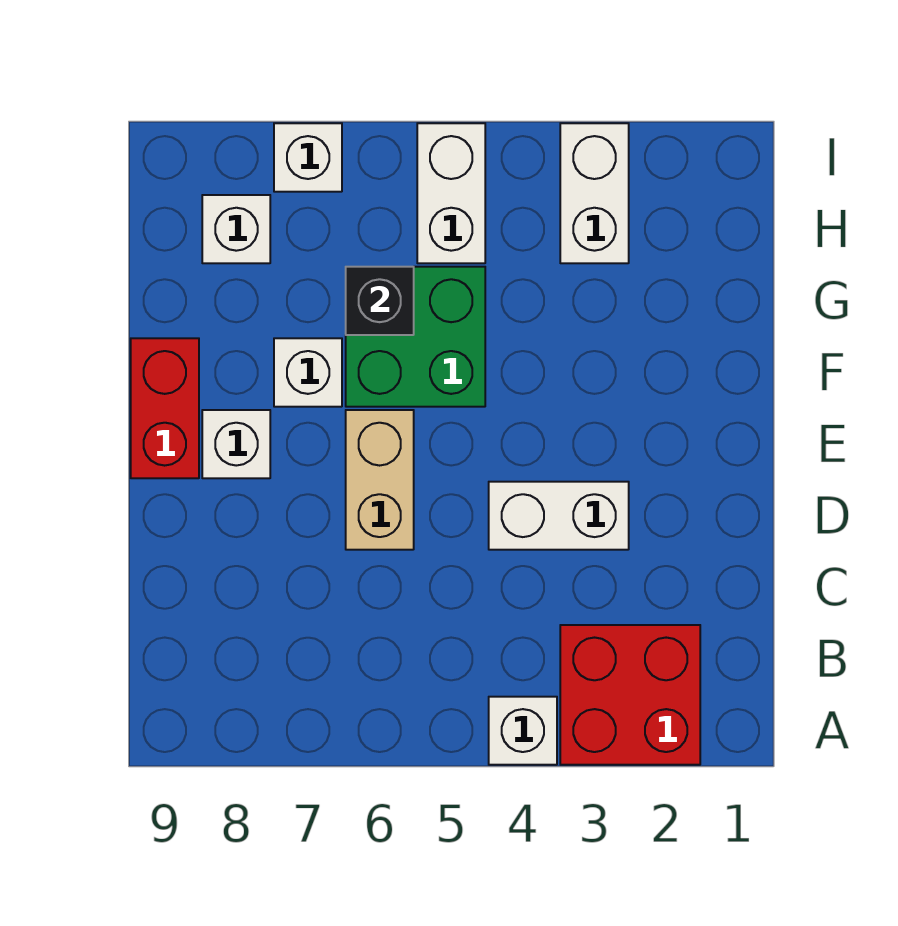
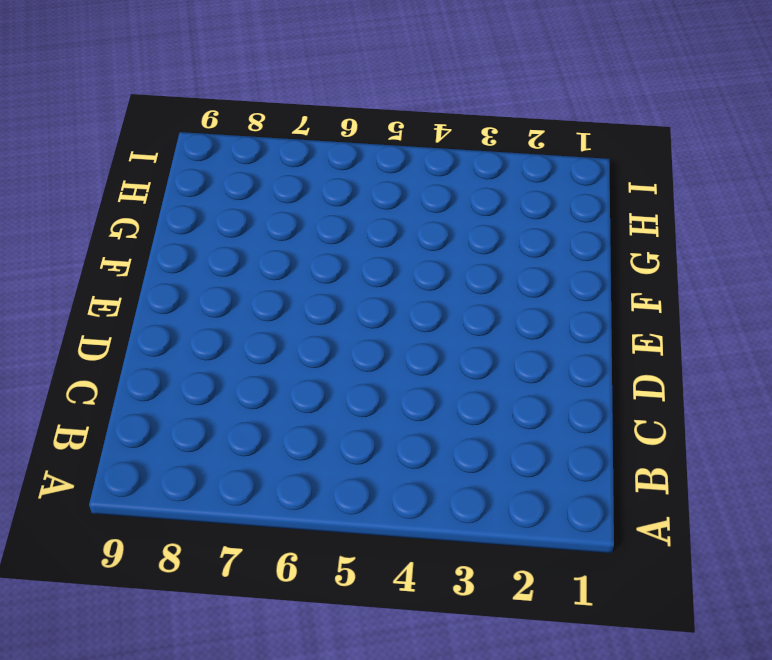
none -> red 2x2 brick [560,625,700,765]
none -> white 1x1 brick [489,697,557,765]
none -> white 1x2 brick [489,482,629,550]

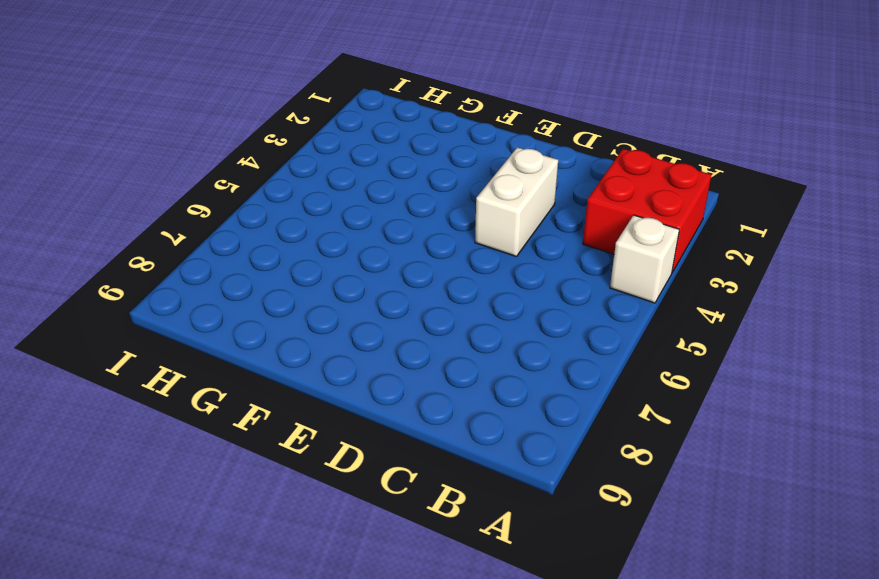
none -> tan 1x2 brick [346,410,414,550]
none -> white 1x1 brick [202,410,270,478]
none -> red 1x2 brick [131,338,199,478]

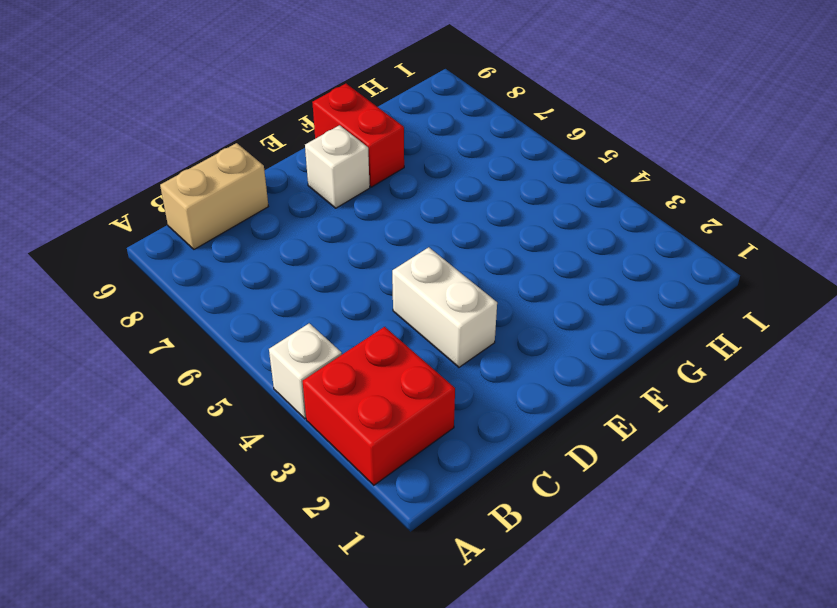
tan 1x2 brick [160,143,268,249] -> tan 1x2 brick moved to [346,410,414,550]
red 1x2 brick [312,84,404,187] -> red 1x2 brick turned to [131,338,199,478]
none -> green 2x2 brick [346,267,485,407]
none -> white 1x1 brick [274,338,342,407]
none -> white 1x2 brick [560,123,629,263]

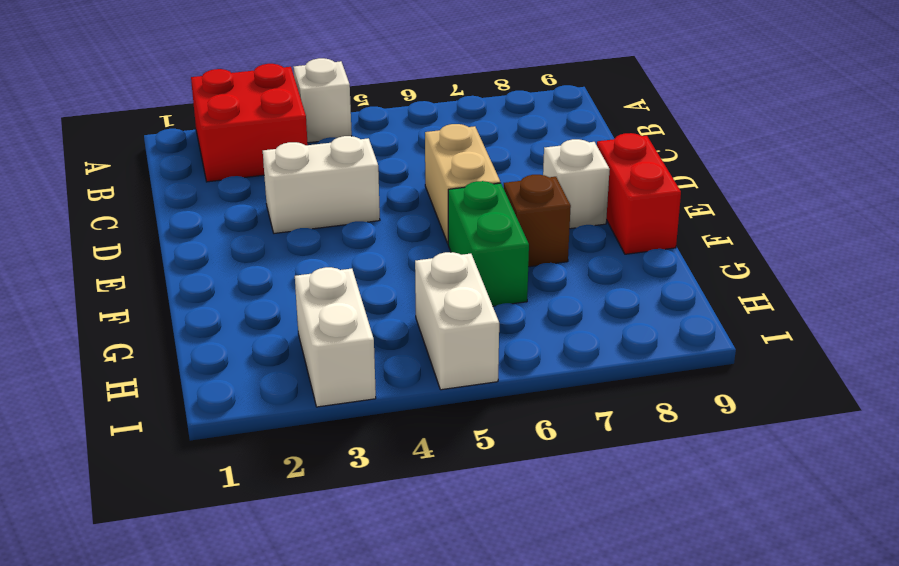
green 1x2 brick [448,181,529,306] -> green 2x2 brick [346,267,485,407]
brown 1x1 brick [504,175,571,267] -> white 1x1 brick [274,338,342,407]
none -> white 1x1 brick [202,195,270,263]
none -> white 1x1 brick [274,123,342,192]
none -> black 1x1 brick [346,267,414,335]

